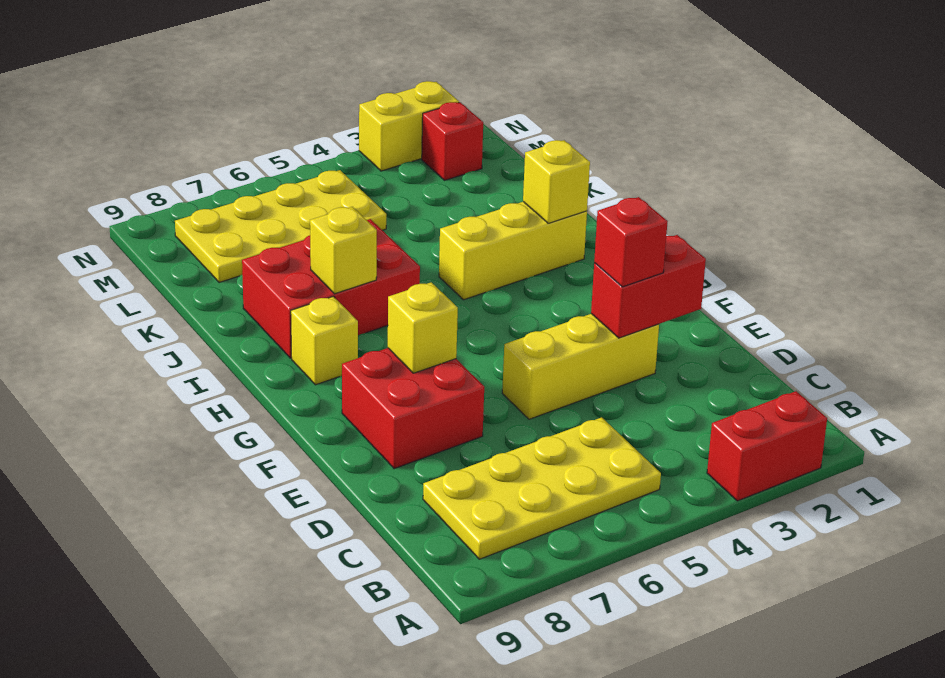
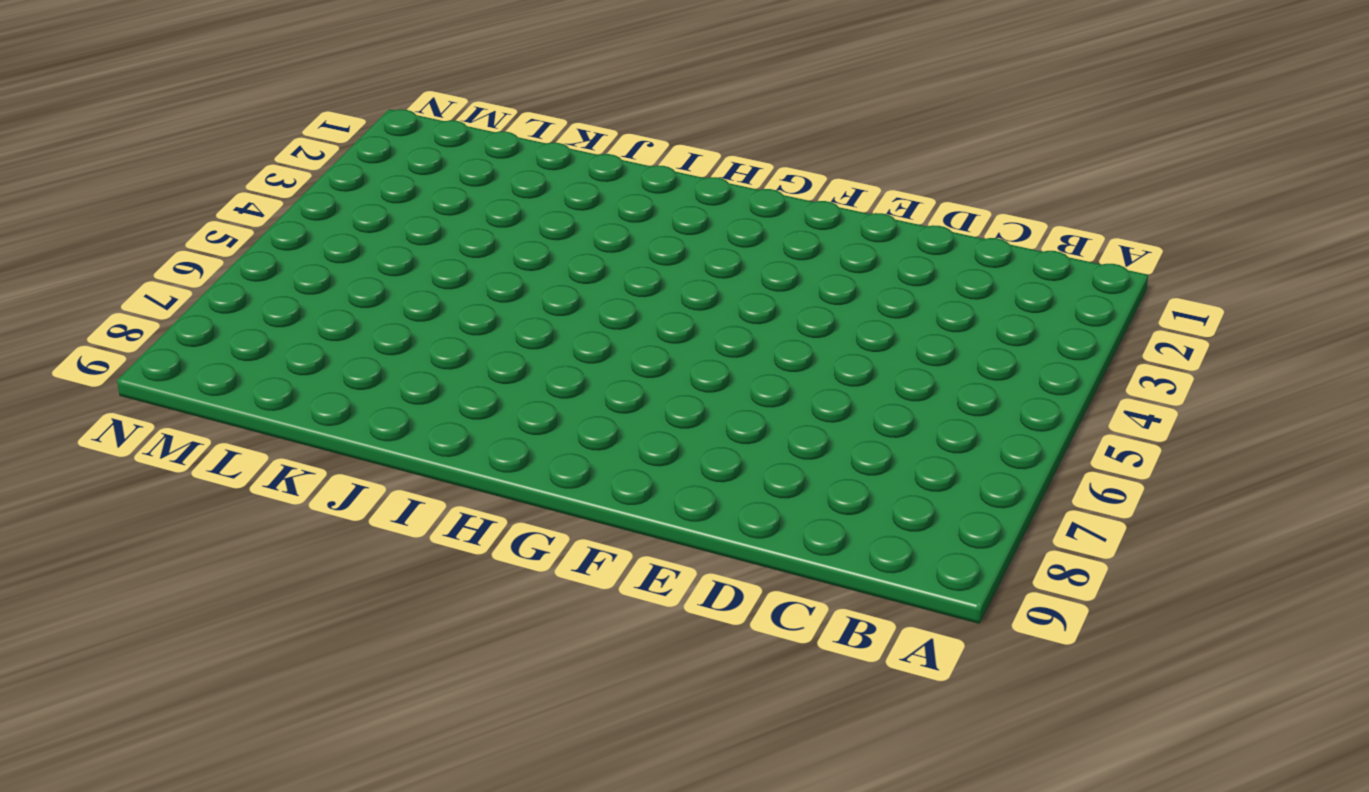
none -> red 1x2 brick [707,391,827,501]
none -> yellow 2x4 plate [423,417,661,559]
none -> yellow 1x3 brick [502,314,659,419]

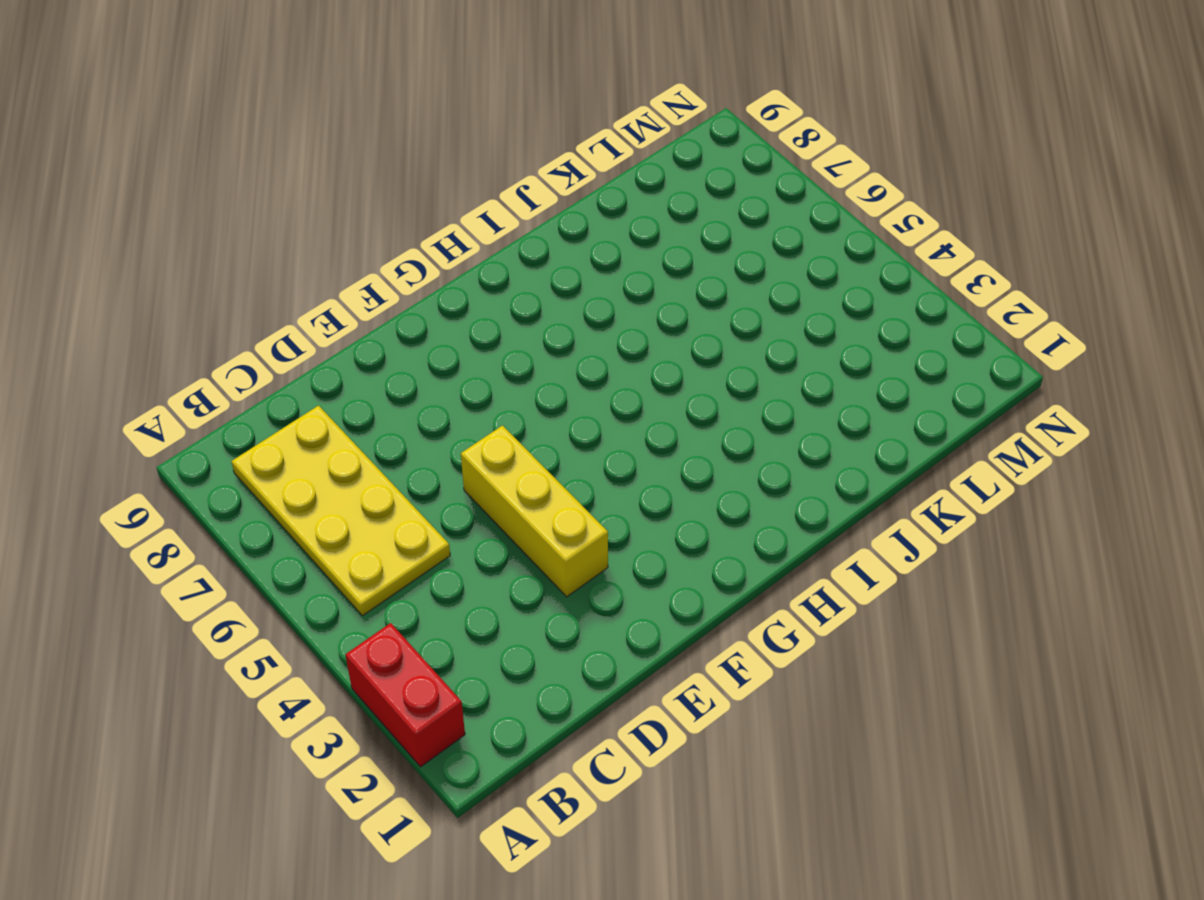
none -> red 2x2 brick [342,348,484,469]
none -> yellow 1x1 brick [291,296,358,385]
none -> yellow 1x3 brick [439,202,587,300]

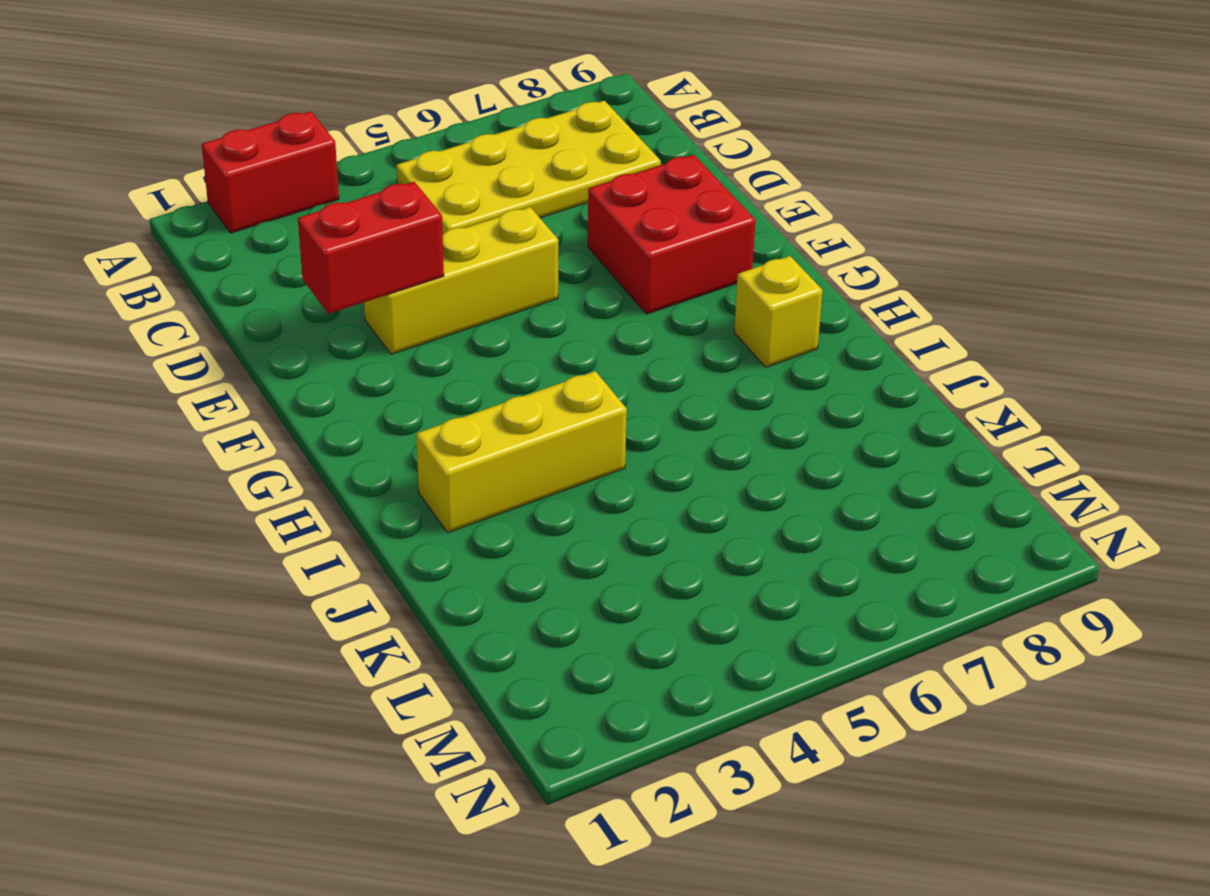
none -> red 2x3 brick [242,219,420,358]
none -> yellow 2x4 plate [175,170,386,283]
none -> red 1x1 brick [422,102,483,180]

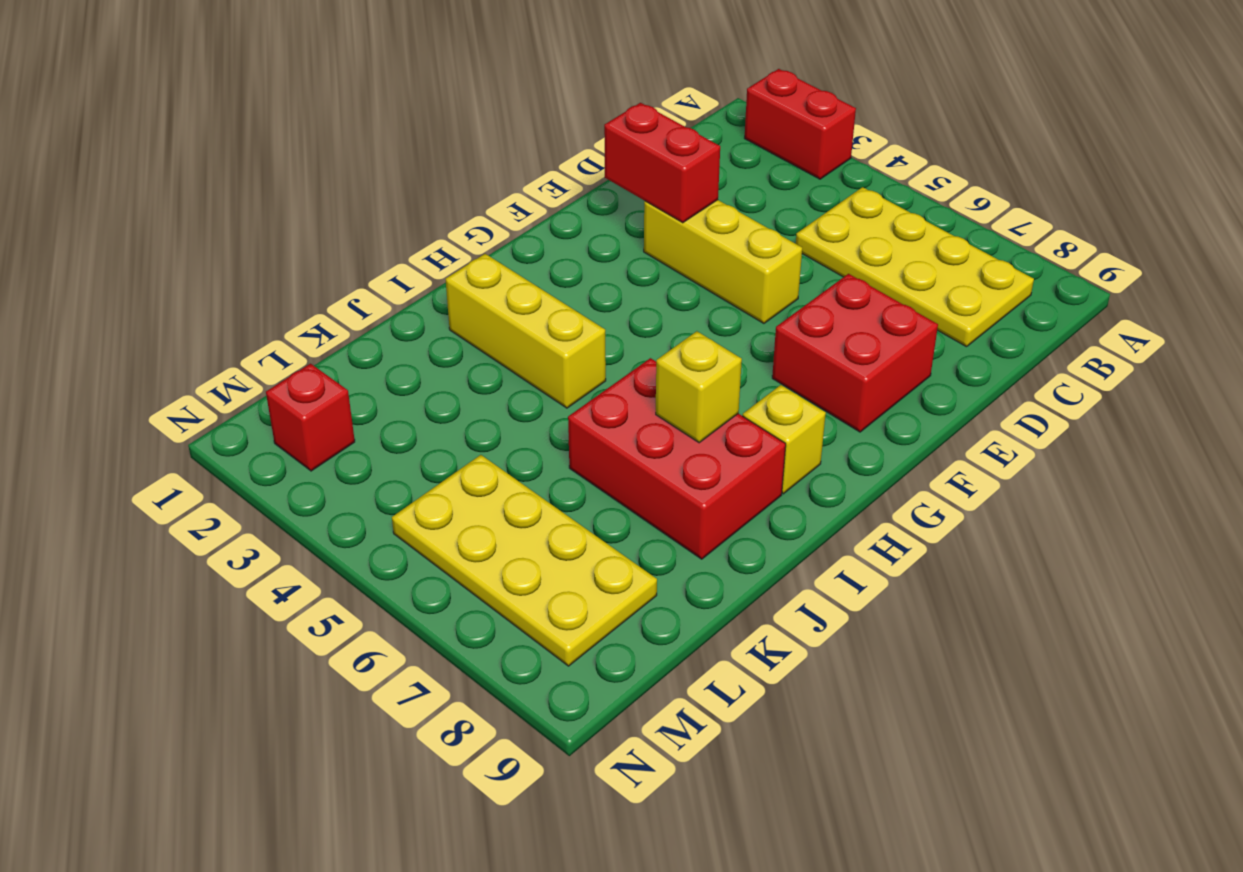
none -> yellow 1x2 brick [359,81,459,171]
none -> yellow 1x1 brick [388,282,458,373]
none -> yellow 1x1 brick [523,140,590,223]

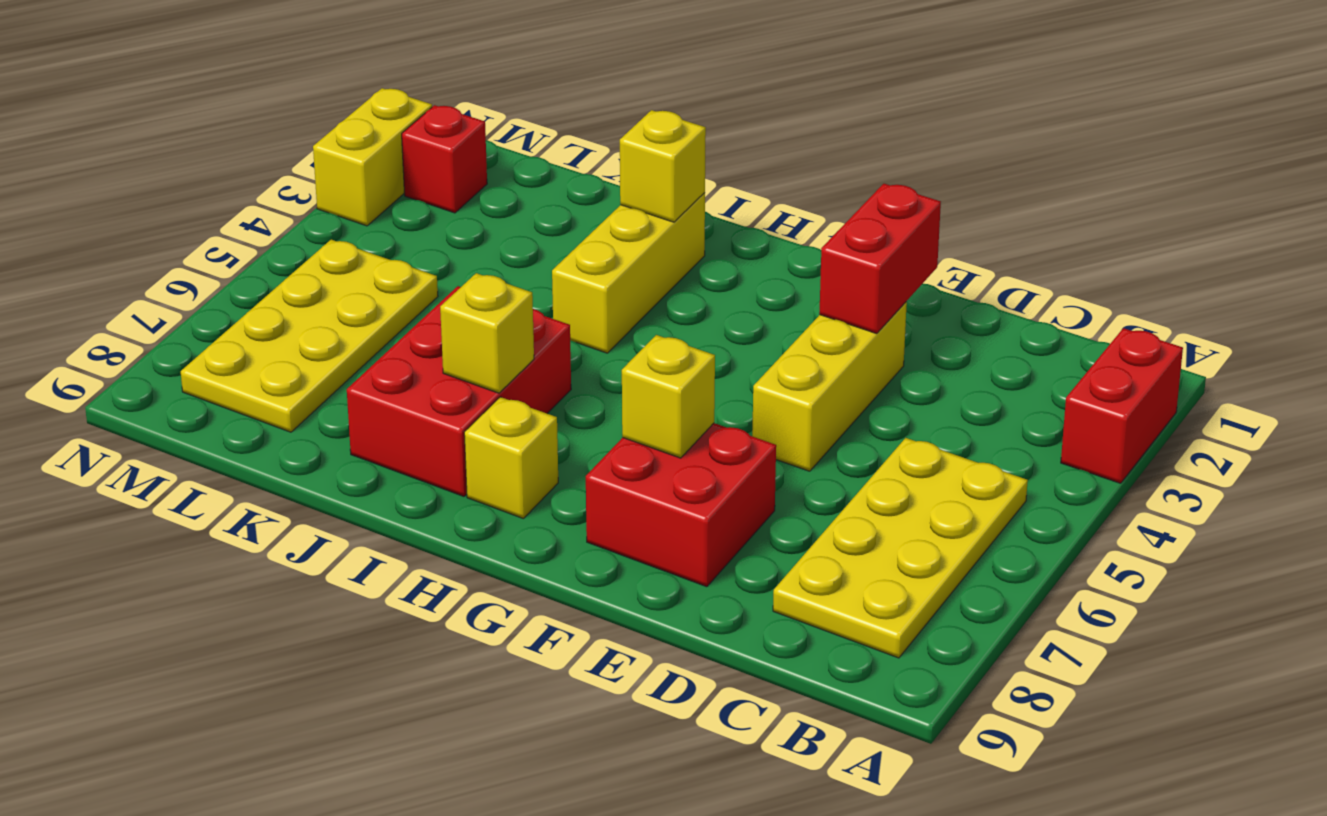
none -> red 1x1 brick [594,197,668,287]

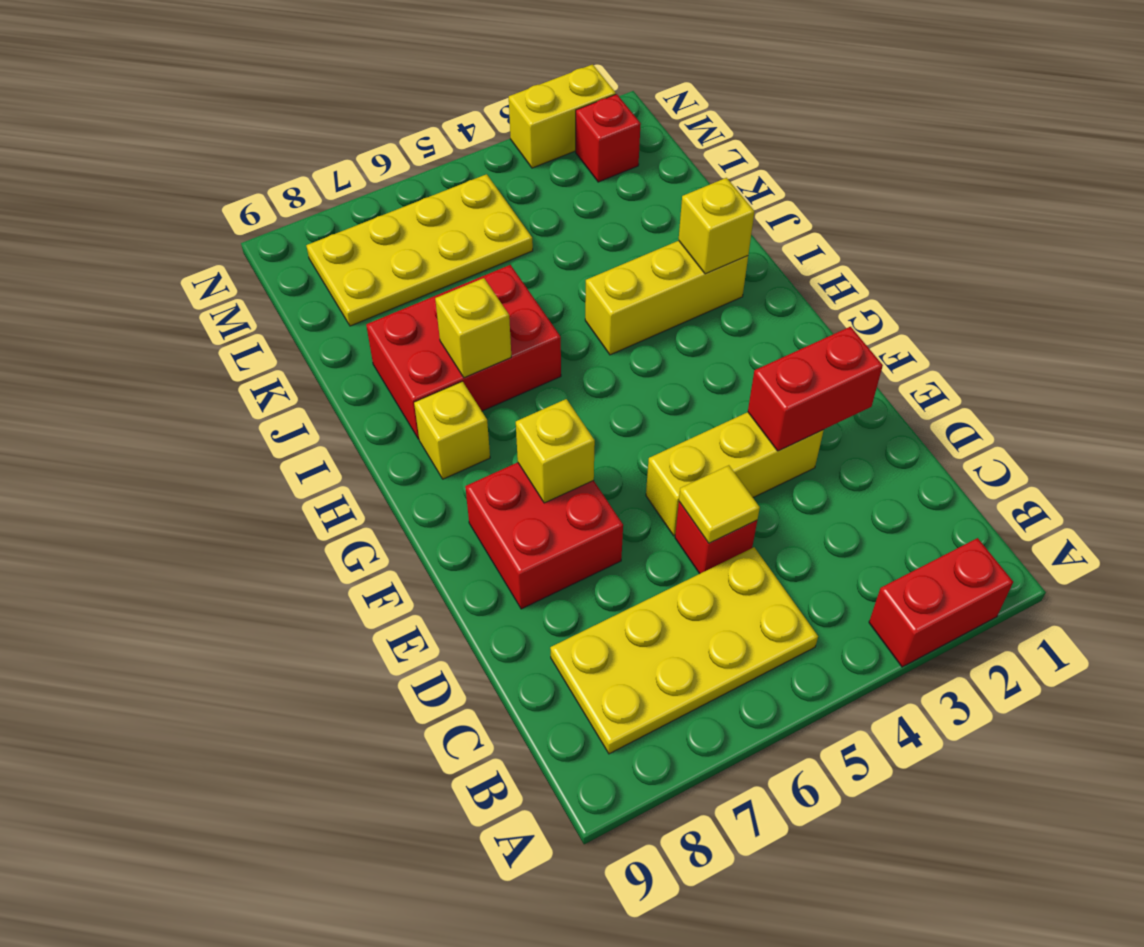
red 1x1 brick [675,502,757,574] -> red 1x1 brick moved to [594,197,668,287]
yellow 1x1 tile [679,465,760,543] -> none

